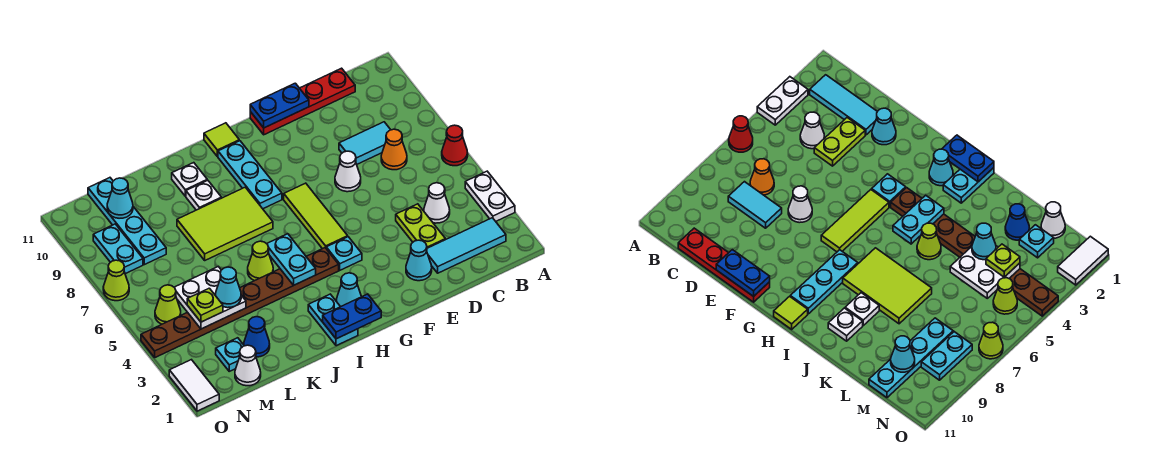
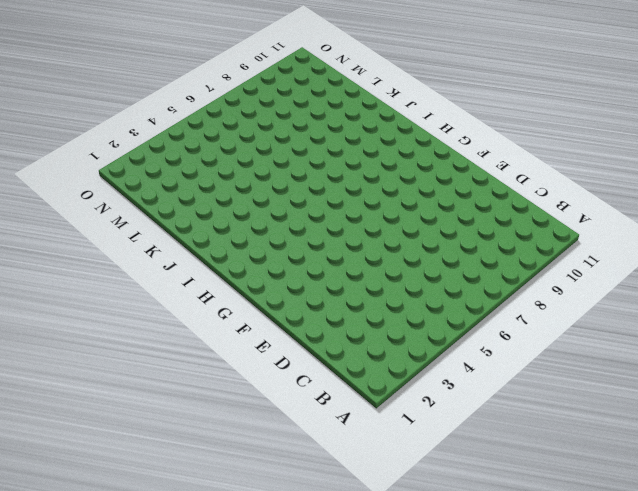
none -> white 1x2 plate [465,171,515,221]
none -> red 1x1 cone [442,125,468,166]
none -> cyan 1x3 tile [427,218,506,273]
none -> white 1x1 cone [424,183,450,223]

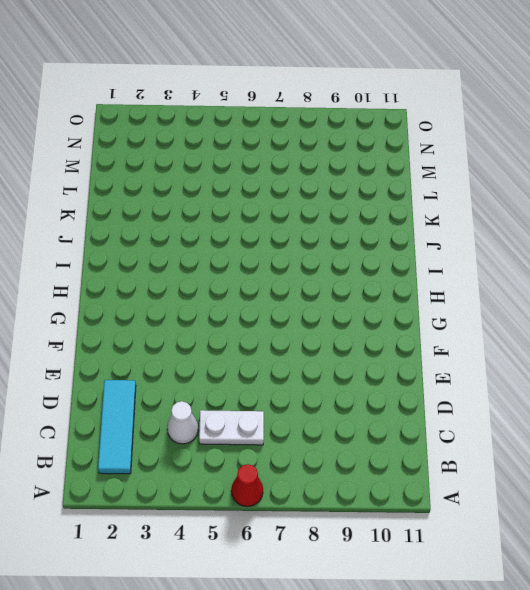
white 1x2 plate [199,410,264,445] -> white 1x2 plate moved to [465,171,515,221]
none -> orange 1x1 cone [381,129,407,170]
none -> cyan 1x2 tile [339,122,390,164]
none -> red 1x4 plate [250,68,355,135]
none -> lime 1x2 plate [396,204,445,248]

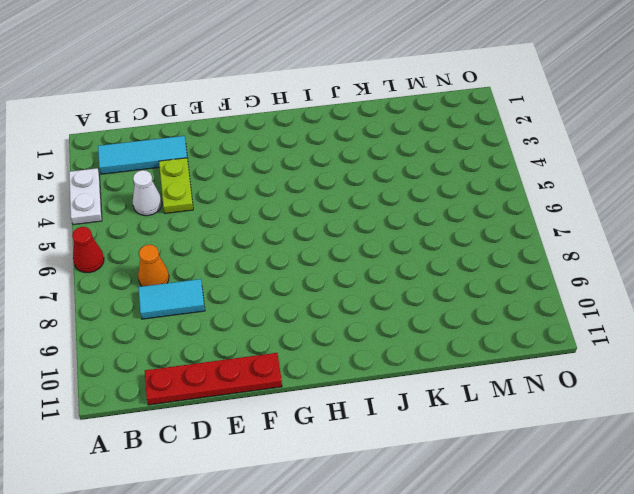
none -> cyan 1x1 cone [406,240,432,281]
none -> white 1x1 cone [335,151,361,192]
none -> cyan 1x1 plate [326,237,362,270]
none -> lime 1x3 tile [284,183,348,249]

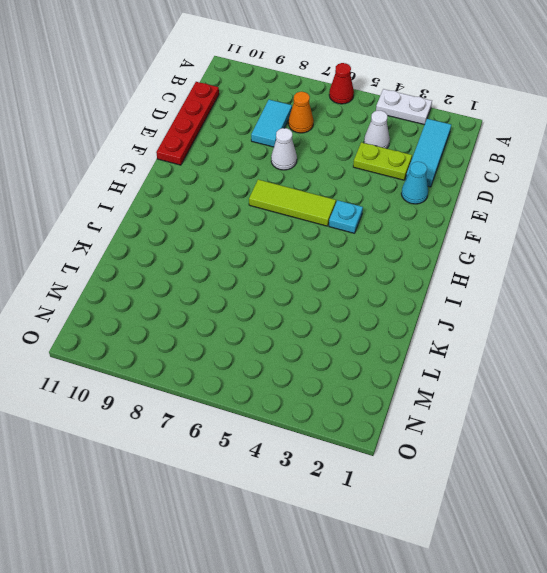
none -> cyan 1x1 cone [336,273,361,307]
none -> brown 1x8 plate [141,248,339,357]
none -> cyan 1x3 plate [218,141,282,209]
none -> lime 1x1 tile [204,123,239,157]

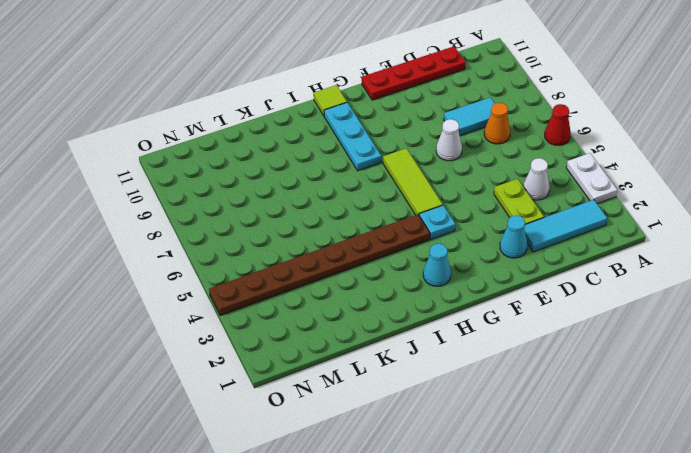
none -> cyan 1x2 plate [308,294,358,346]
none -> lime 2x3 tile [177,187,273,260]
none -> lime 1x1 cone [248,241,273,281]
none -> white 1x1 plate [186,180,222,210]

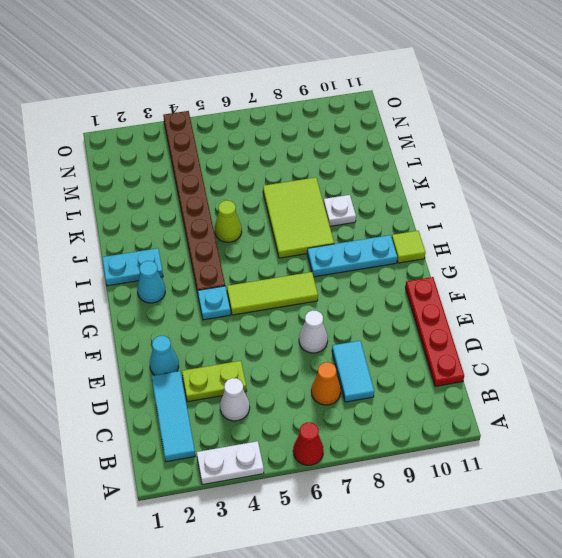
none -> white 1x1 plate [172,163,207,196]
none -> blue 1x1 cone [244,317,270,357]
none -> white 1x1 cone [235,345,261,386]
none -> cyan 1x1 plate [216,338,244,371]

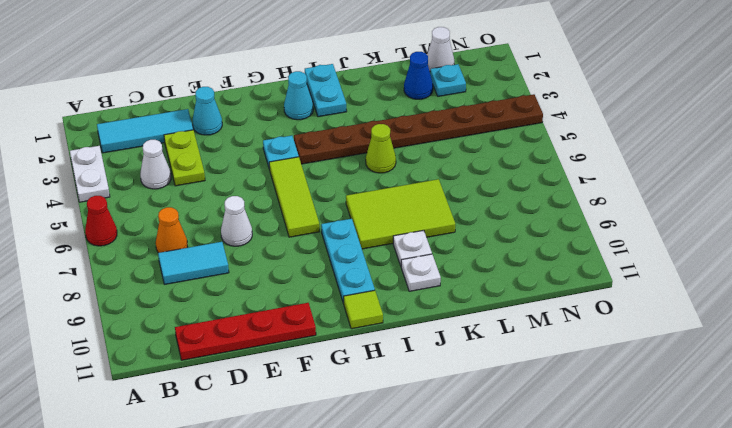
none -> cyan 1x4 plate [88,178,166,265]
none -> lime 1x1 cone [155,285,181,324]
none -> cyan 1x2 plate [93,224,143,274]
none -> white 1x2 tile [169,360,219,411]

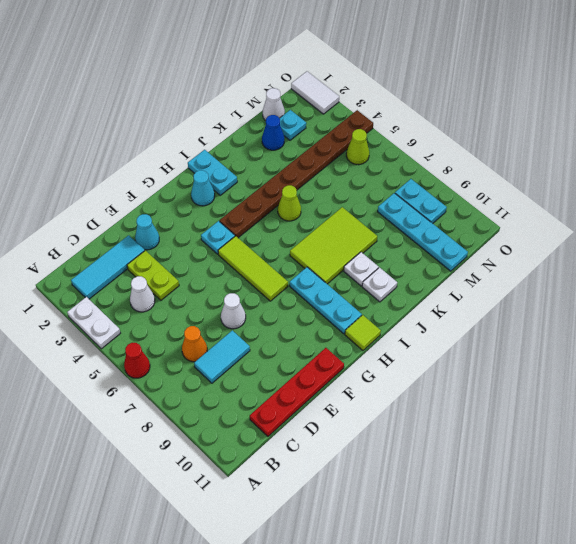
none -> lime 1x1 cone [103,260,129,301]
none -> blue 1x2 plate [250,83,309,128]
none -> blue 1x2 plate [323,294,381,339]
none -> cyan 1x2 plate [267,234,316,285]

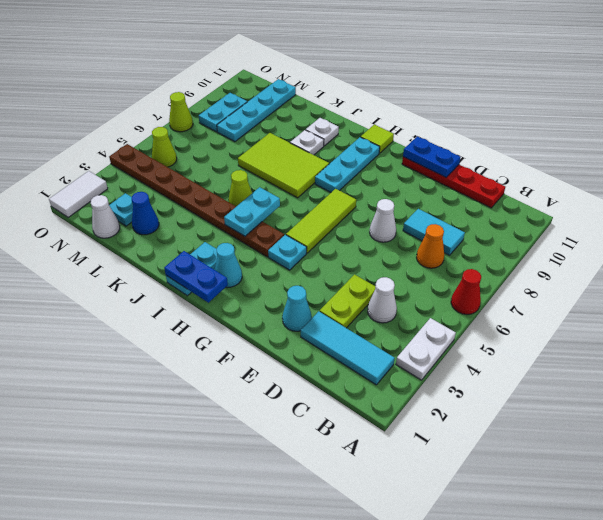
none -> white 2x2 plate [174,266,246,329]
none -> cyan 1x1 cone [107,178,133,218]
none -> cyan 1x1 cone [215,267,241,308]
none -> lime 1x1 plate [187,288,223,322]

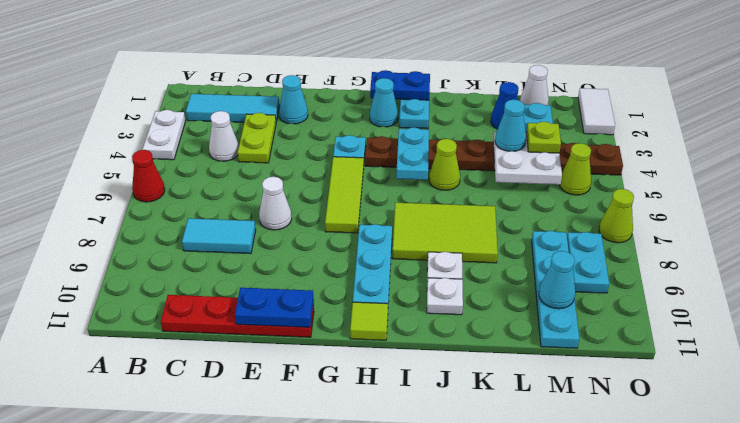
none -> orange 1x1 cone [381,129,407,170]

